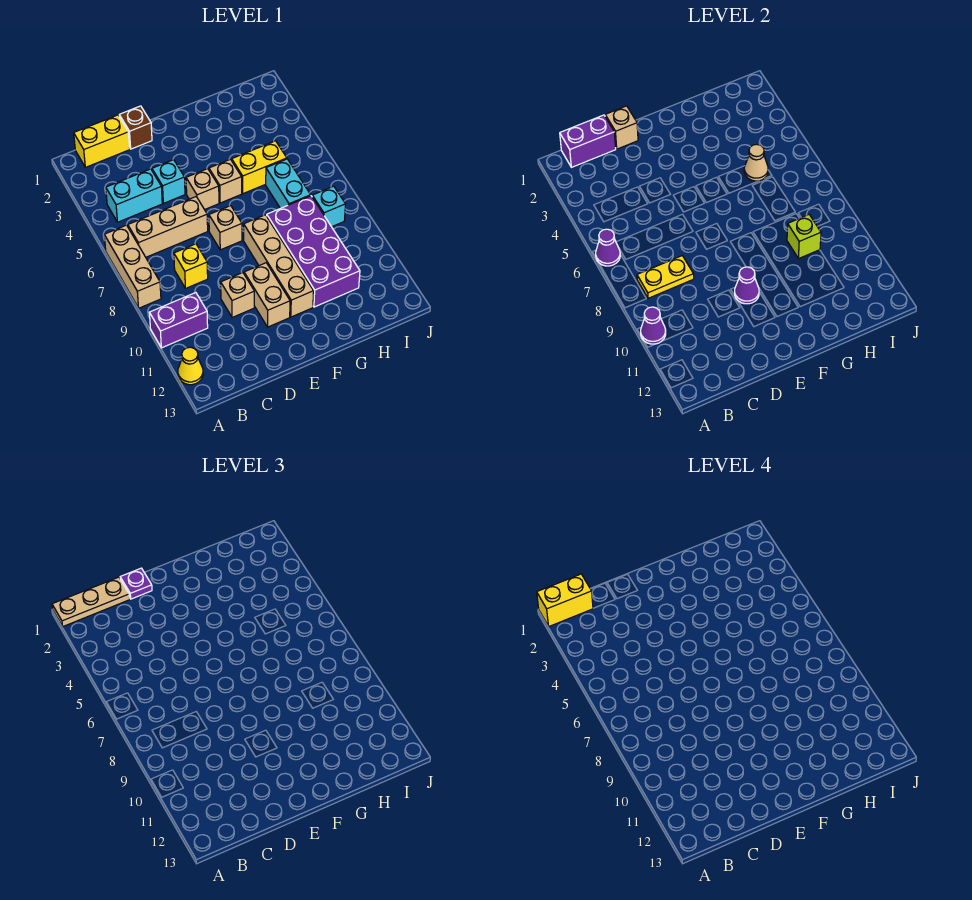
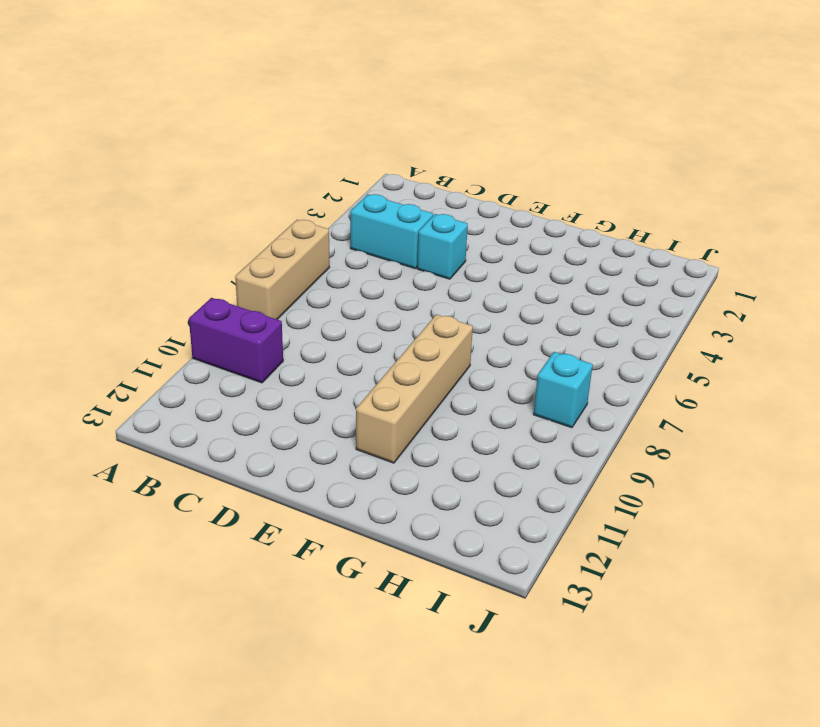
none -> yellow 1x1 cone [178,347,203,385]
none -> yellow 1x2 brick [74,115,130,167]
none -> tan 1x3 brick [128,197,208,257]
none -> yellow 1x1 brick [174,244,208,288]

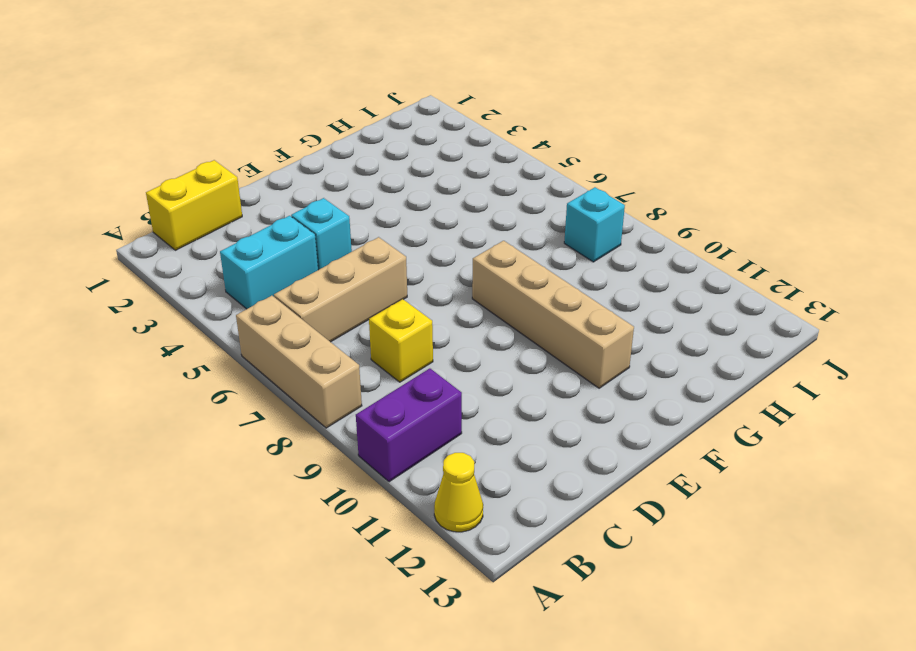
none -> brown 1x1 brick [119,106,152,149]
none -> tan 1x1 brick [221,273,254,318]
none -> tan 1x1 brick [186,169,219,210]
none -> tan 1x1 brick [209,206,242,250]

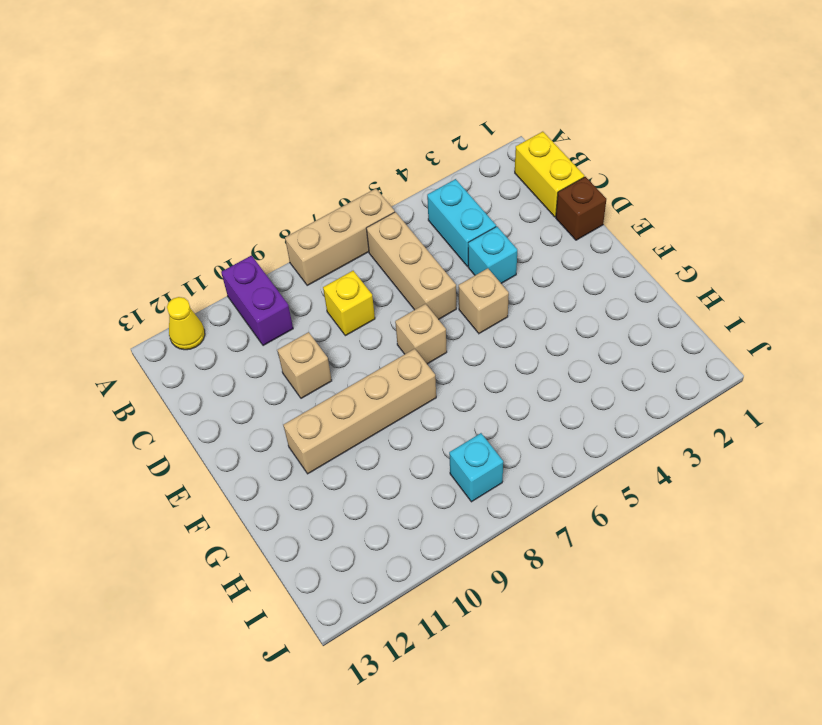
none -> tan 1x2 brick [244,263,290,327]
none -> tan 1x1 brick [209,159,242,203]
none -> yellow 1x2 brick [232,141,287,194]
none -> purple 2x4 brick [267,196,360,307]

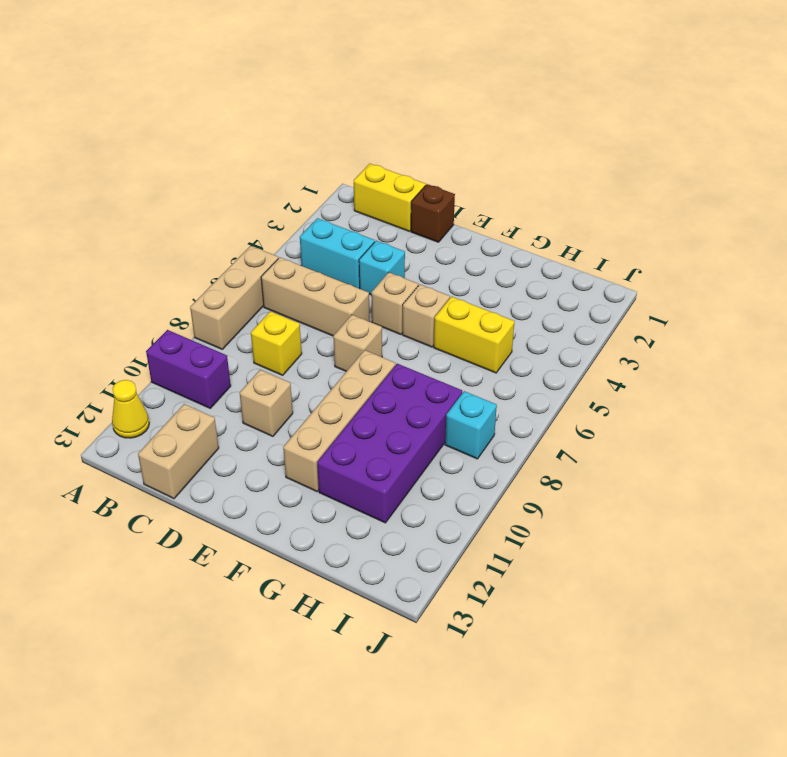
tan 1x2 brick [138,404,219,499] -> tan 1x2 brick moved to [244,263,290,327]
none -> cyan 1x2 brick [266,159,311,208]
none -> purple 1x1 cone [596,229,620,266]
none -> purple 1x1 cone [641,307,666,344]
none -> purple 1x2 brick [560,115,616,167]

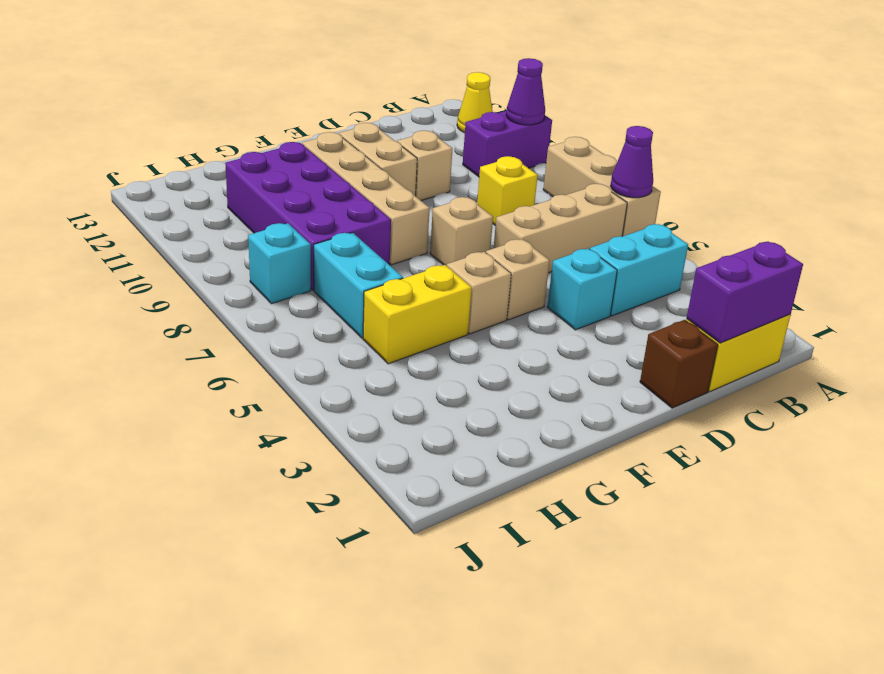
none -> yellow 1x2 plate [637,256,694,298]
none -> tan 1x1 brick [605,106,638,149]
none -> purple 1x1 cone [735,267,759,304]
none -> tan 1x1 cone [744,144,768,181]

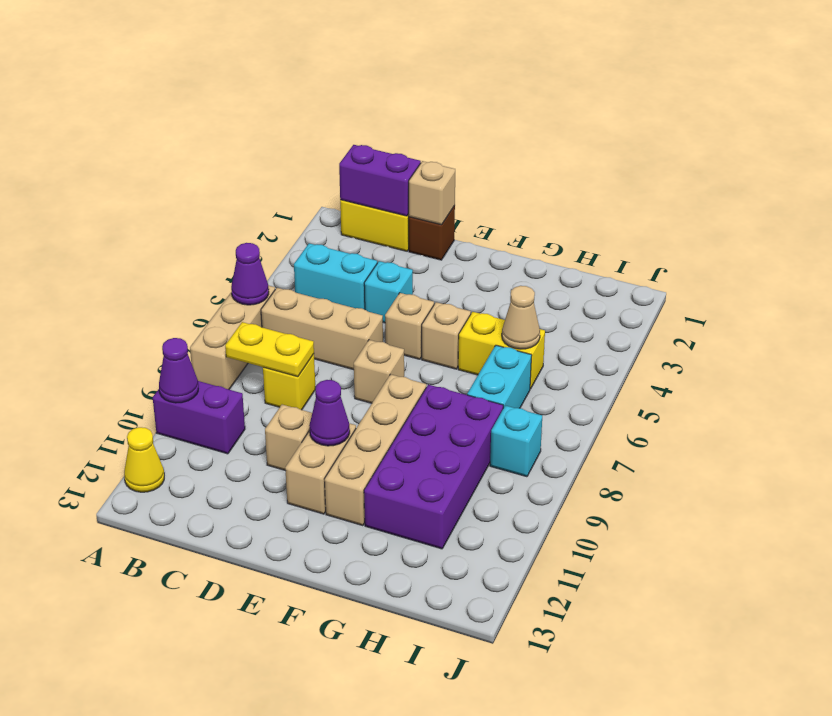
none -> lime 1x1 brick [787,215,821,259]
none -> tan 1x3 plate [52,577,130,626]
none -> purple 1x1 plate [120,568,152,599]
none -> yellow 1x2 brick [537,574,593,626]

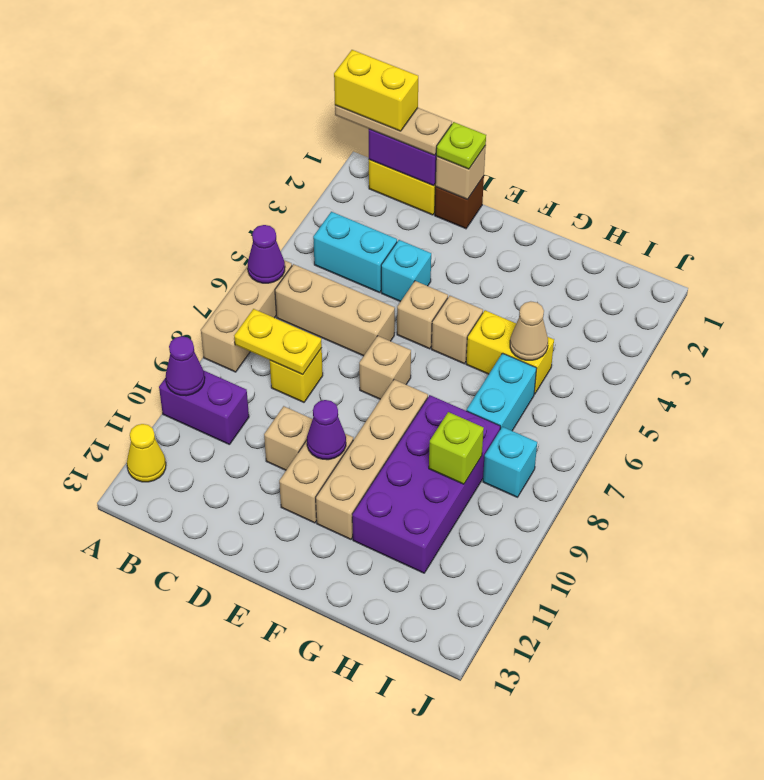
lime 1x1 plate [436,122,486,169] -> purple 1x1 plate [120,568,152,599]

